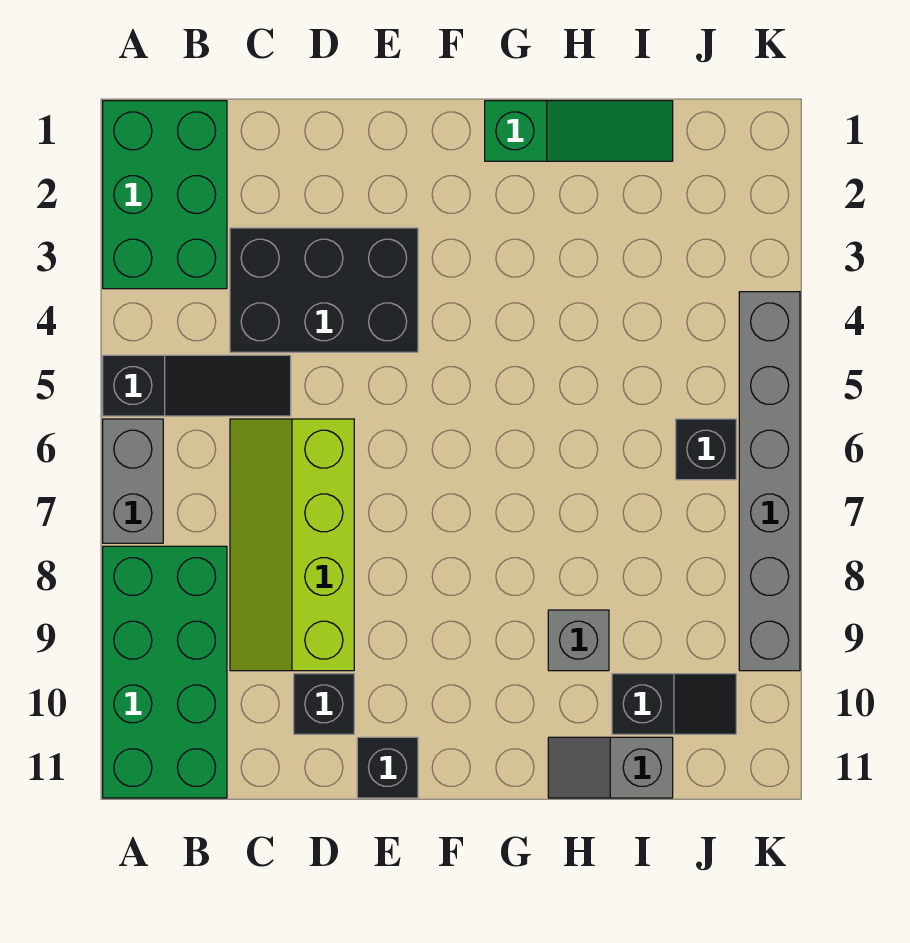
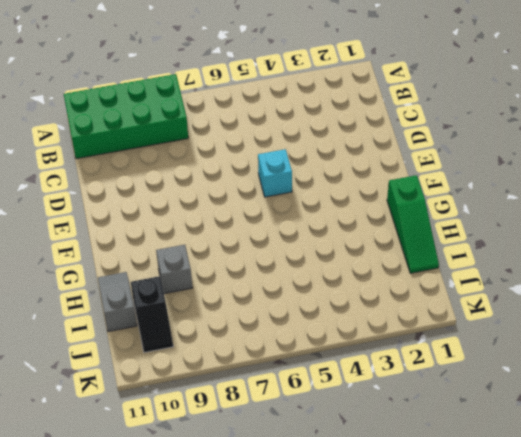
cyan 1x1 brick [258,149,292,197] -> none
none -> green 2x3 brick [103,101,227,289]
none -> black 1x3 slope [103,355,291,416]
none -> grey 1x2 brick [103,419,163,543]

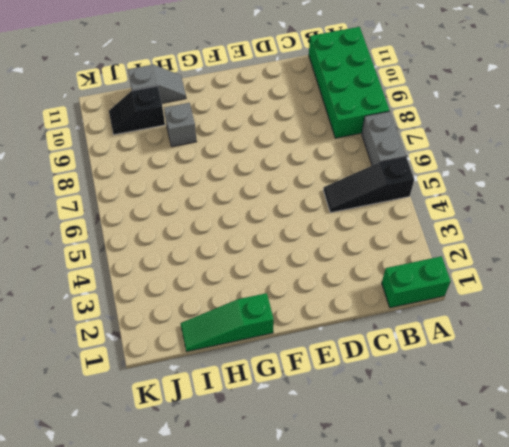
green 1x2 brick [382,256,451,308] -> green 2x3 brick [103,101,227,289]
none -> black 2x3 brick [230,228,418,352]
none -> lime 2x4 slope [230,419,354,671]
none -> black 1x1 brick [294,674,354,734]

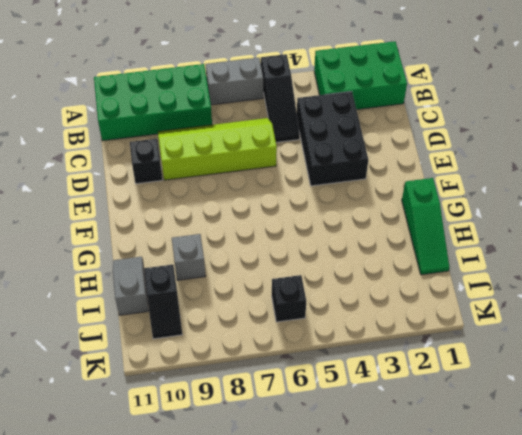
none -> black 1x1 brick [357,737,418,798]
none -> grey 1x6 brick [739,292,800,671]

